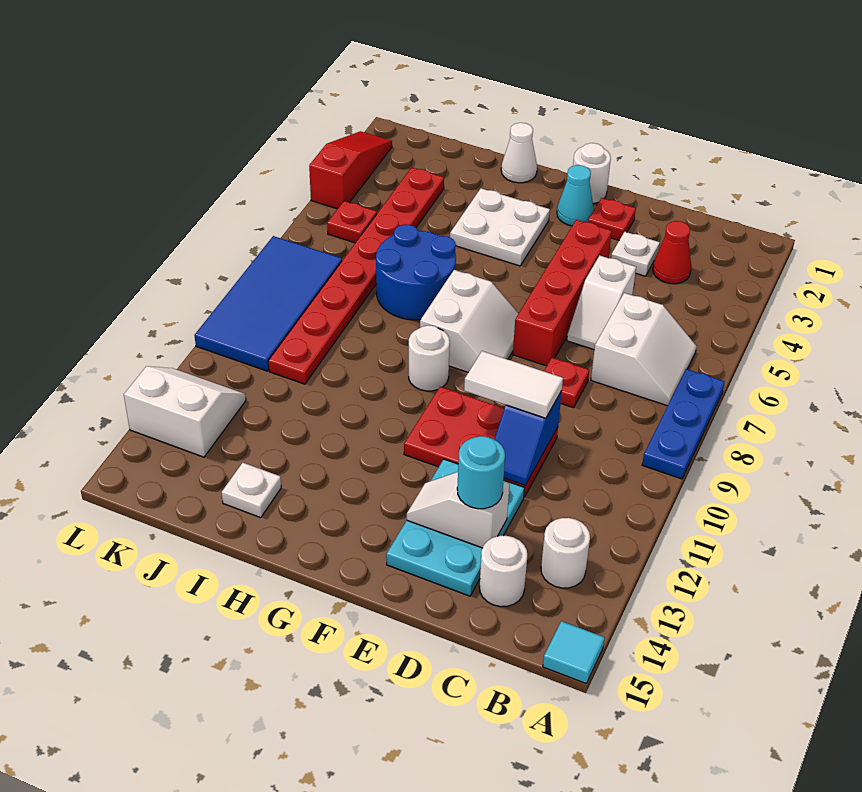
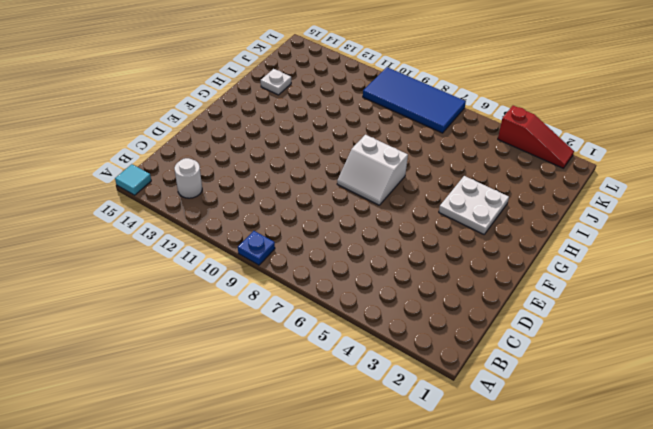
blue 1x1 plate [238,231,275,265] -> blue 1x3 plate [642,369,725,479]
none -> white 2x2 slope [591,293,697,406]
none -> red 1x1 cone [653,221,691,284]
none -> white 1x1 round brick [480,536,527,607]
none -> white 1x1 plate [611,232,660,276]

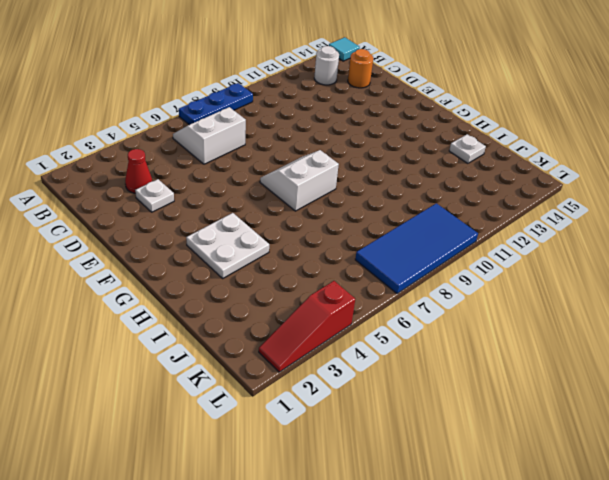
orange 1x1 round brick [348,49,373,88] -> white 1x1 round brick [480,536,527,607]
none -> white 1x2 slope [567,256,636,350]
none -> red 1x1 plate [544,358,589,408]
none -> red 2x3 plate [404,387,558,497]
none -> cyan 2x3 plate [386,459,525,596]

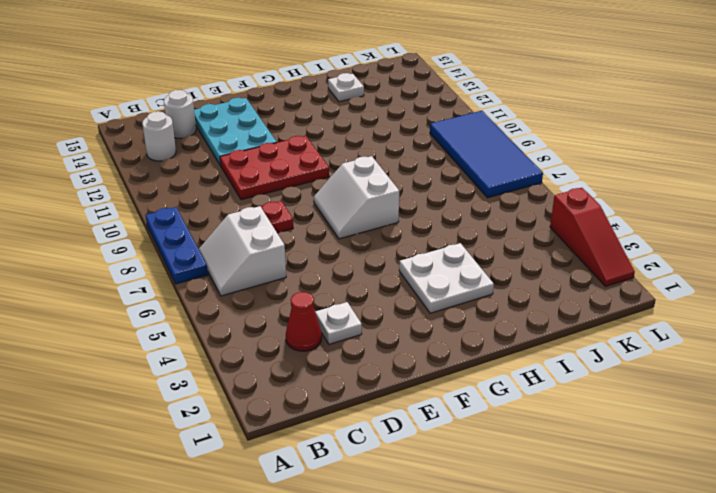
none -> cyan 1x1 tile [543,621,605,683]
none -> white 1x2 slope [567,256,636,350]
none -> red 1x1 plate [588,198,636,240]
none -> red 1x4 brick [513,220,612,366]

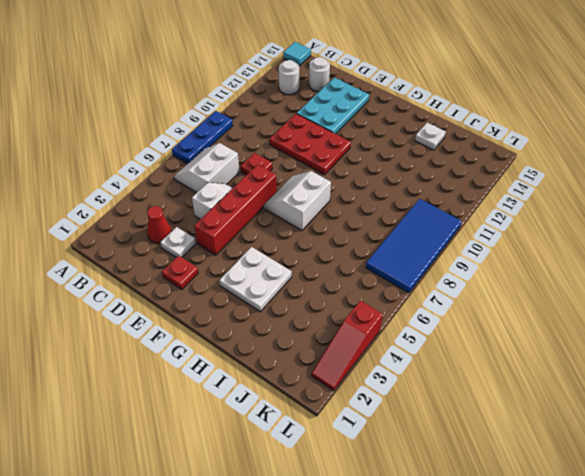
none -> white 1x1 round brick [573,143,611,204]
none -> cyan 1x1 cone [557,165,594,226]
none -> white 1x1 round brick [409,325,450,391]
none -> white 1x1 cone [501,123,537,183]

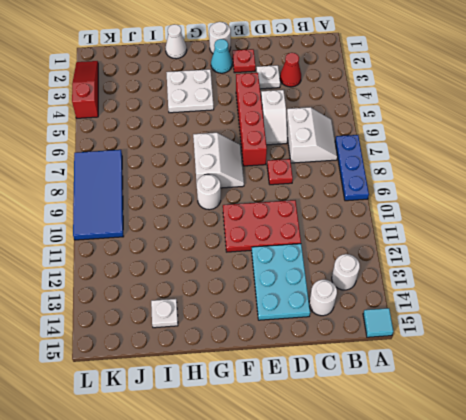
none -> blue 2x2 round brick [376,224,456,320]
none -> red 1x8 plate [268,167,444,384]
none -> red 1x1 plate [327,201,377,243]
none -> white 2x2 slope [124,366,246,457]

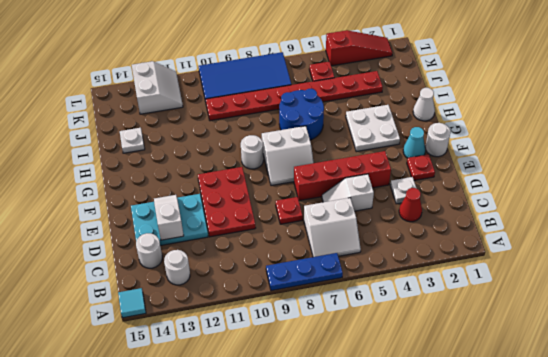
none -> blue 1x2 slope [494,391,562,485]
none -> white 1x2 tile [464,351,563,418]
none -> cyan 1x1 round brick [457,436,505,509]

